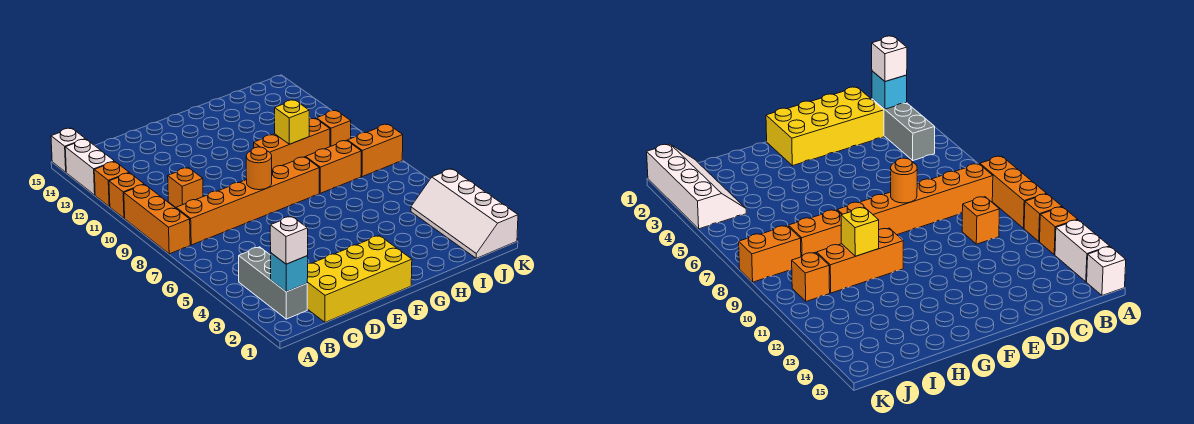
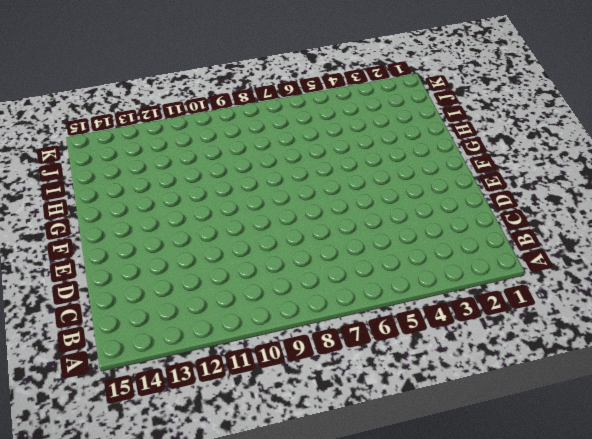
none -> orange 1x3 brick [124,185,190,254]
none -> orange 1x1 brick [109,173,144,218]
none -> orange 1x1 brick [94,162,129,207]

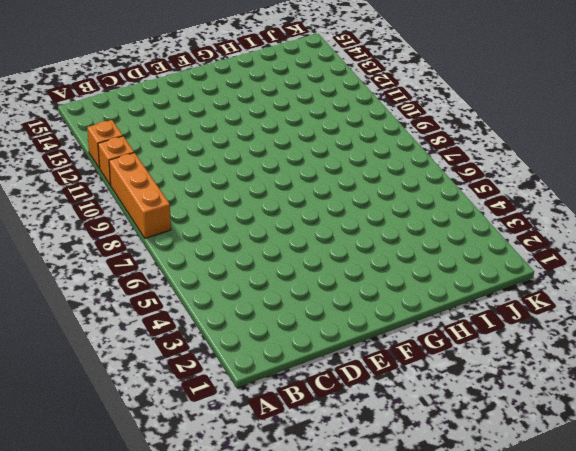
none -> white 1x2 brick [65,139,115,195]
none -> white 1x1 brick [51,128,85,172]
none -> grey 1x3 brick [239,247,307,319]

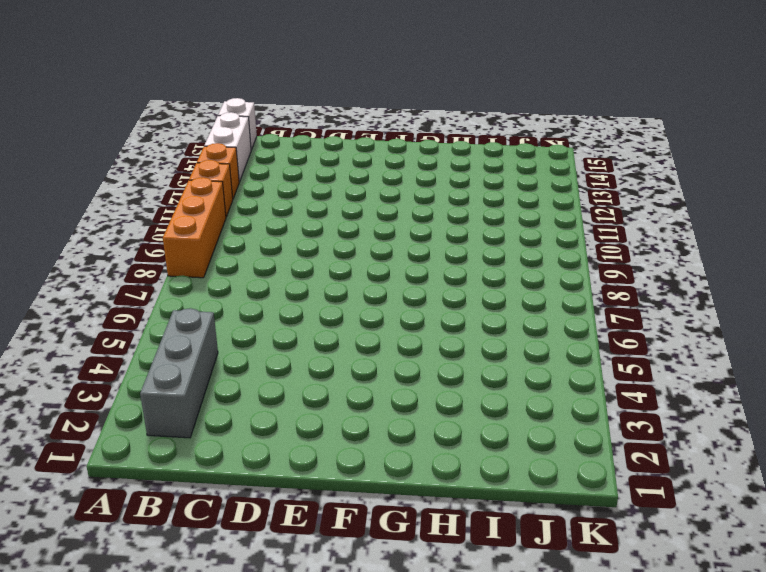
none -> orange 1x6 brick [176,157,319,245]
none -> yellow 2x4 brick [307,235,412,322]
none -> orange 1x1 brick [168,168,203,208]

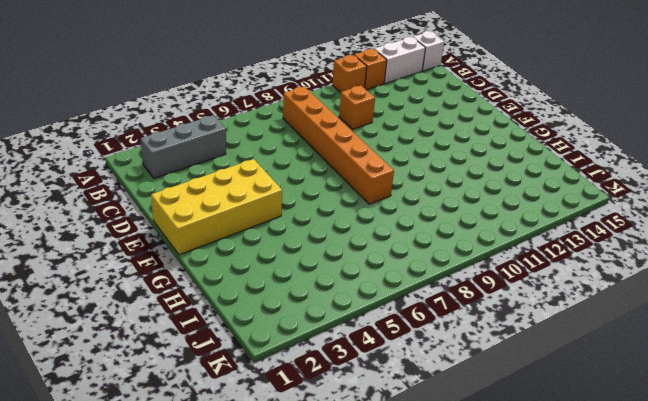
yellow 2x4 brick [151,159,282,255] -> yellow 2x4 brick turned to [307,235,412,322]
none -> orange 1x3 brick [124,185,190,254]
none -> orange 1x3 brick [254,118,330,169]
none -> orange 1x2 brick [306,140,361,193]

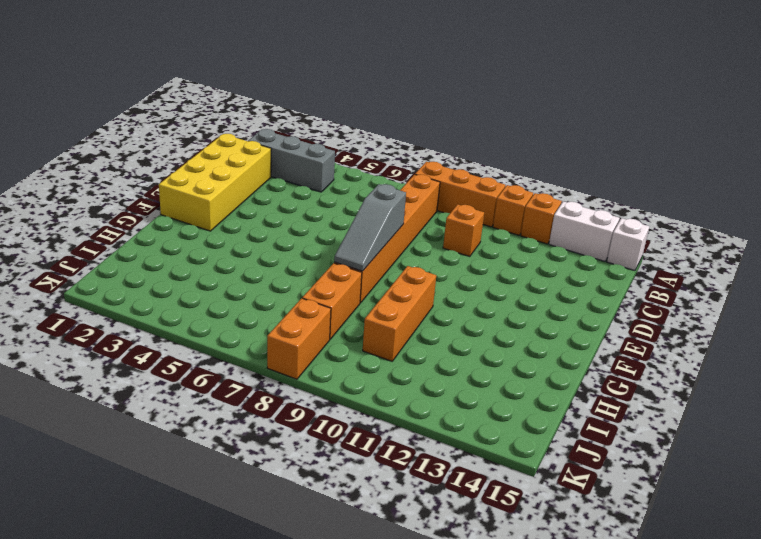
grey 1x3 slope [334,184,406,271] -> orange 1x1 round brick [246,147,272,190]
none -> white 2x4 slope [411,169,518,258]
none -> orange 1x1 brick [316,111,351,147]
none -> cyan 1x1 brick [271,253,308,292]

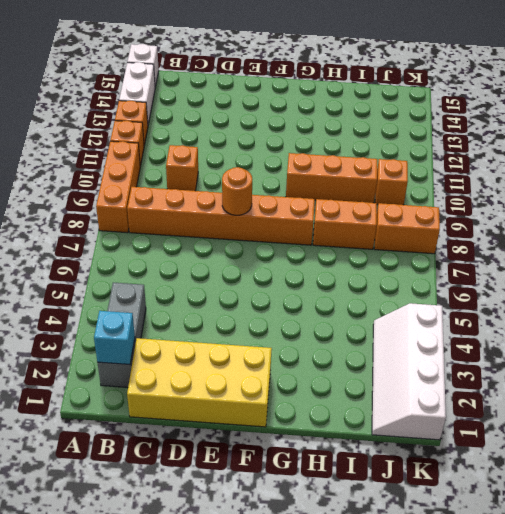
none -> yellow 1x1 brick [275,100,309,144]
none -> white 1x1 brick [270,216,308,264]

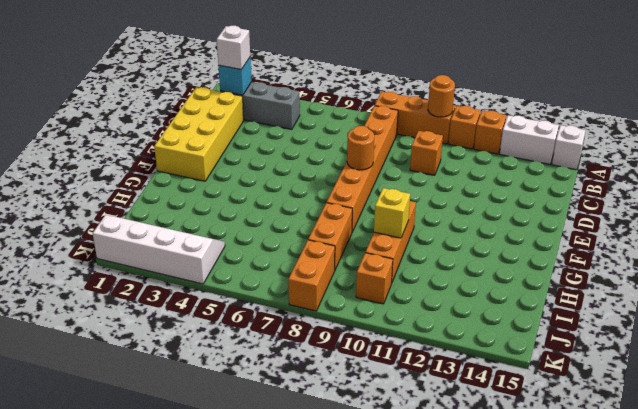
orange 1x1 round brick [428,75,455,117] -> none

